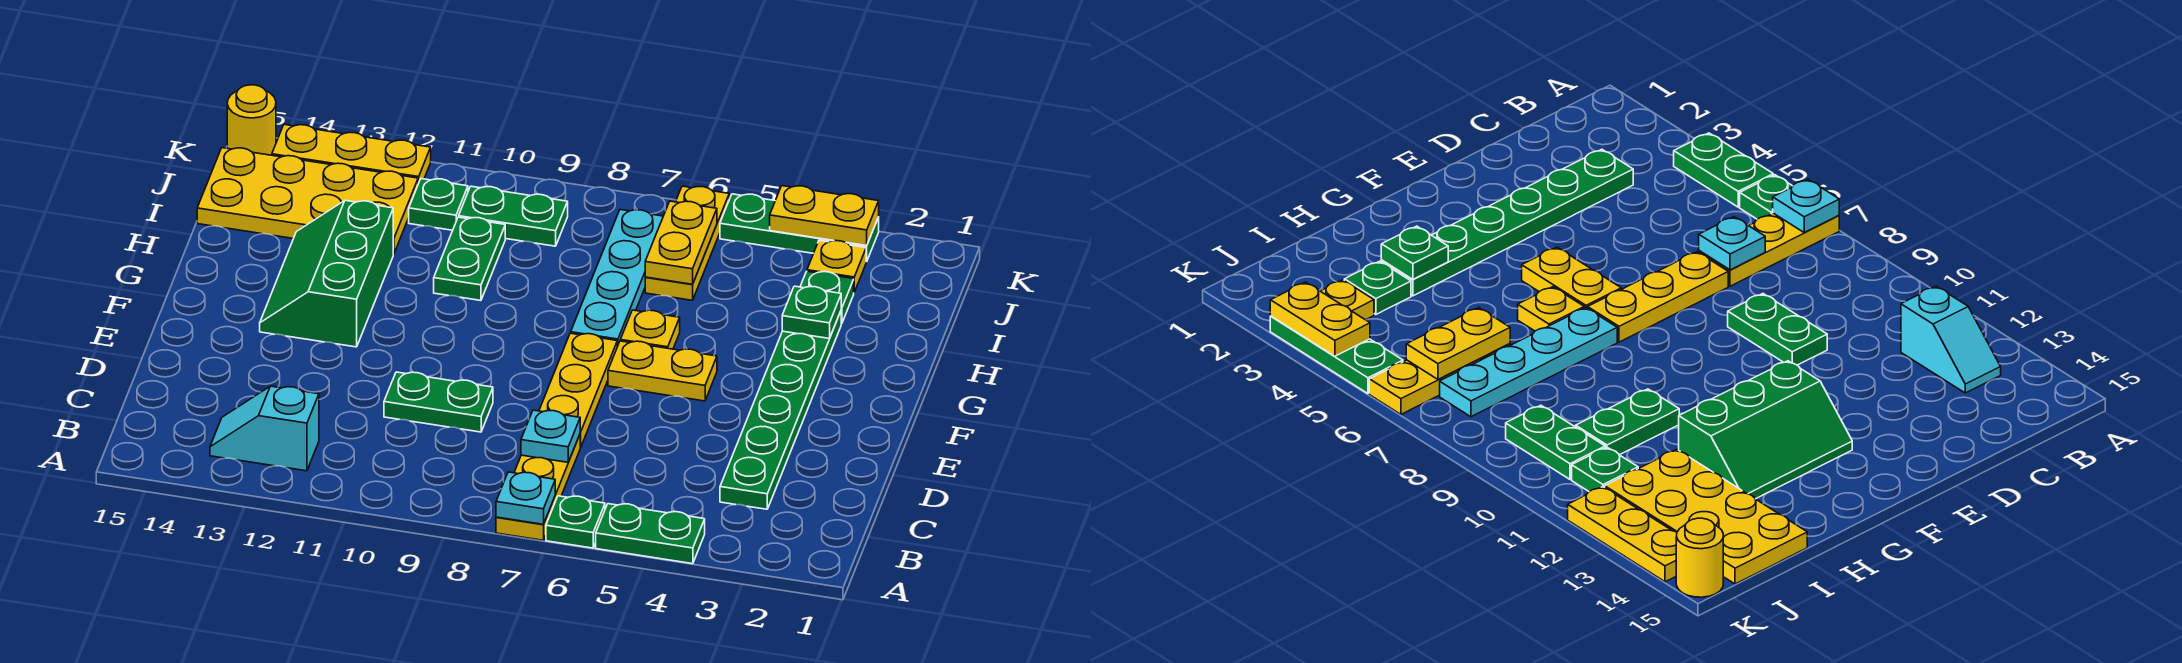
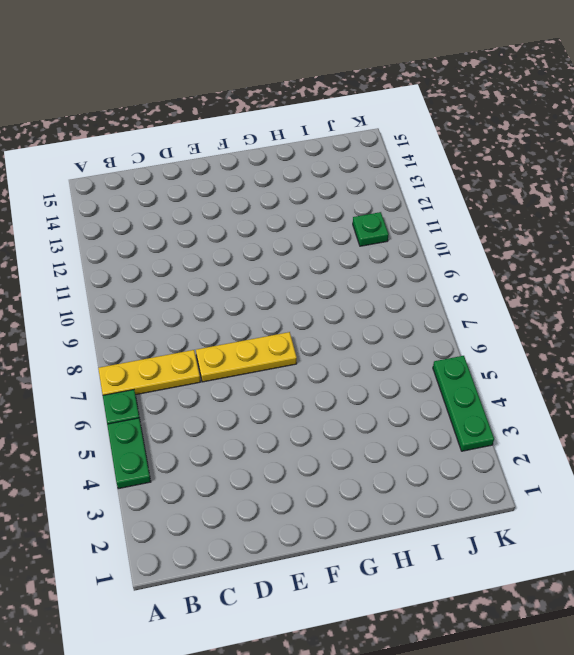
none -> cyan 1x2 slope [210,386,319,471]
none -> green 1x6 plate [720,311,841,509]
none -> green 1x2 plate [384,372,493,432]

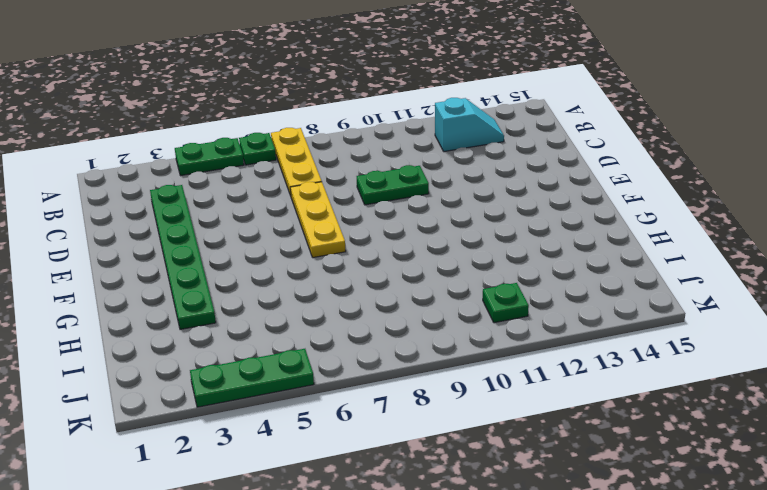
none -> yellow 1x2 plate [608,341,717,401]
none -> green 2x3 slope [260,201,393,347]
none -> yellow 1x1 plate [620,310,680,349]

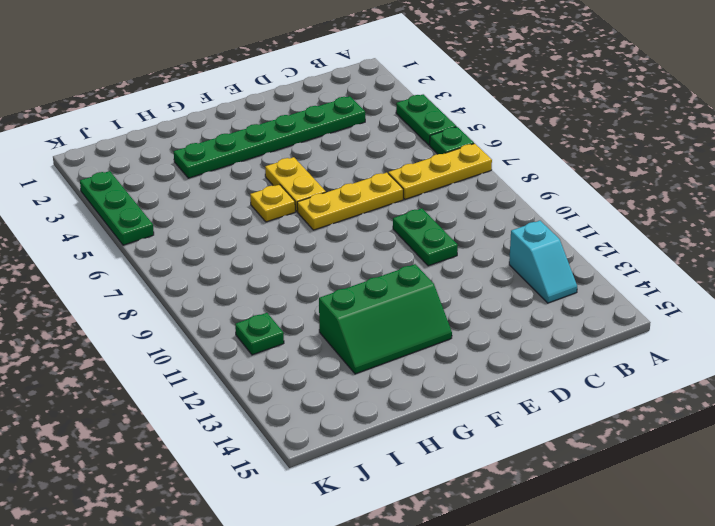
none -> cyan 1x4 plate [571,210,663,346]
none -> green 1x2 plate [434,217,505,300]
none -> green 1x1 plate [800,271,854,324]

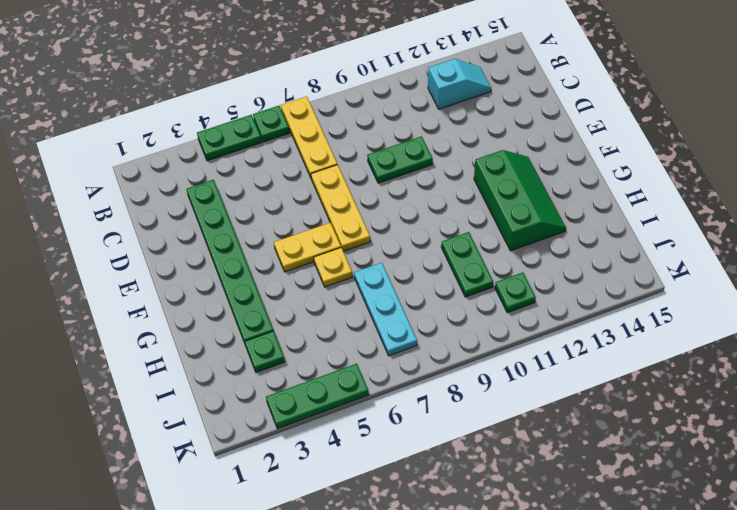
cyan 1x3 plate [354,263,417,356] -> cyan 1x4 plate [571,210,663,346]
none -> yellow 1x3 plate [645,186,729,300]
none -> yellow 2x4 plate [197,148,418,254]
none -> yellow 1x1 plate [807,240,867,292]

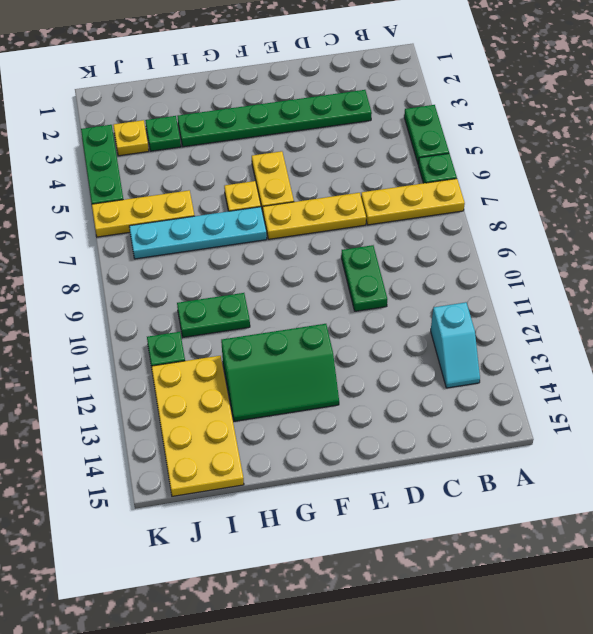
none -> green 1x2 plate [459,186,568,246]
none -> yellow 1x3 plate [272,124,431,183]
none -> yellow 1x1 round brick [227,85,276,155]

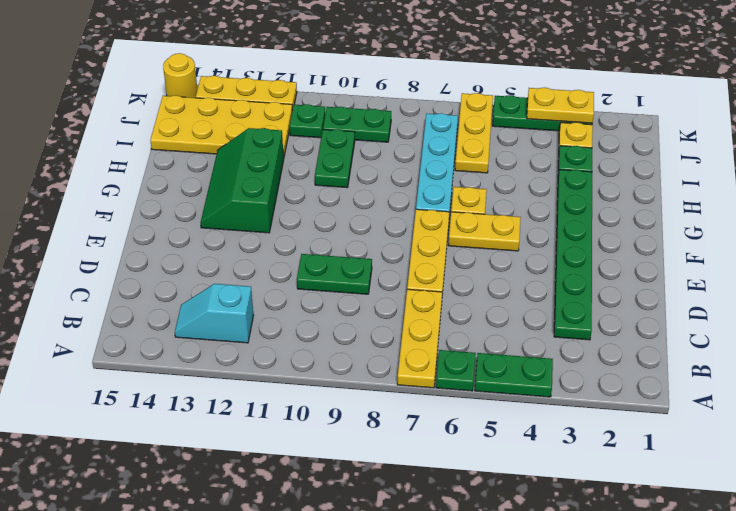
none -> cyan 1x1 plate [496,472,555,524]
none -> cyan 1x1 plate [521,410,580,462]
none -> green 1x1 plate [782,286,841,339]

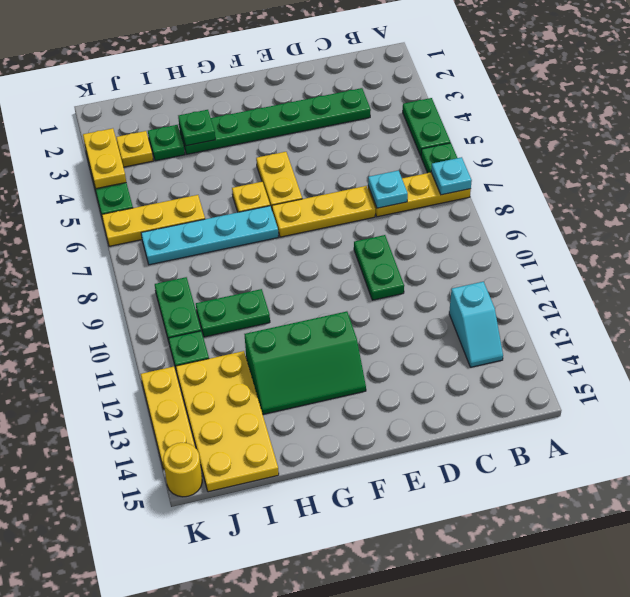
none -> yellow 1x2 plate [645,201,717,284]

